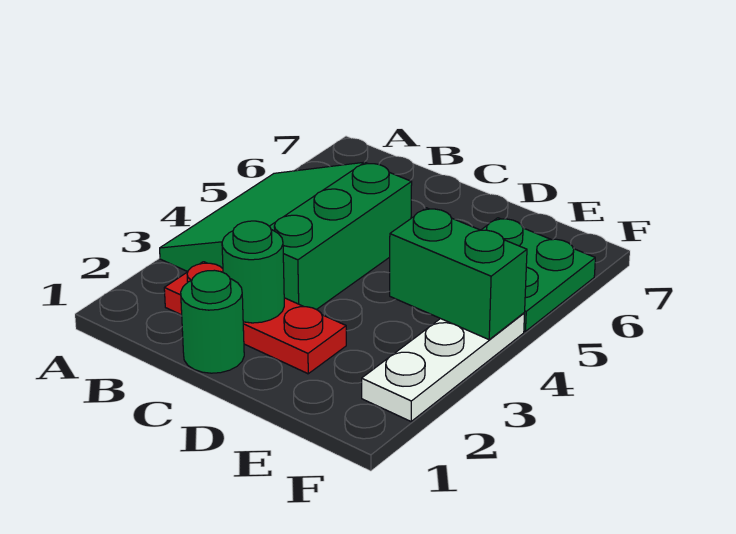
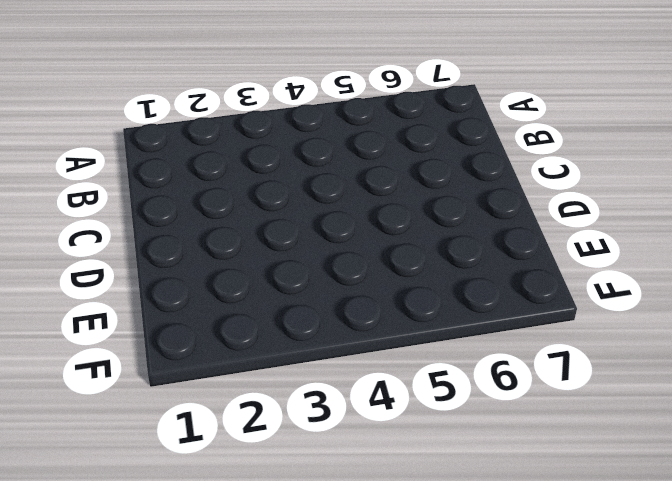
none -> green 3x3 slope [160,162,412,310]
none -> red 1x3 plate [164,262,346,374]

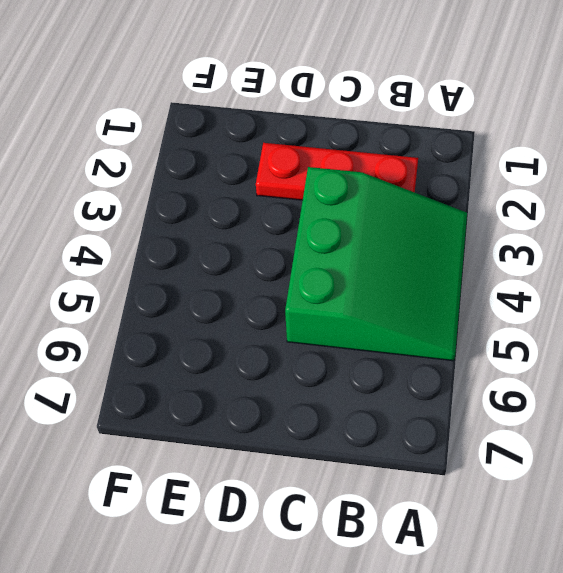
none -> green 1x1 round brick [181,270,244,373]
none -> green 2x2 plate [482,218,595,332]

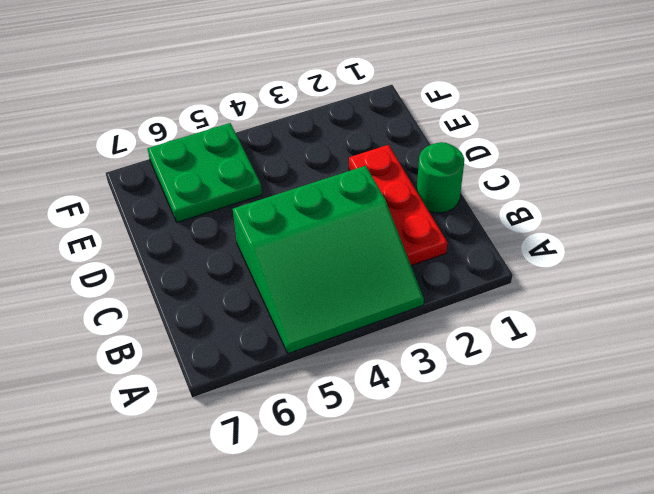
none -> white 1x3 plate [362,313,525,421]
none -> green 1x1 round brick [222,221,284,323]

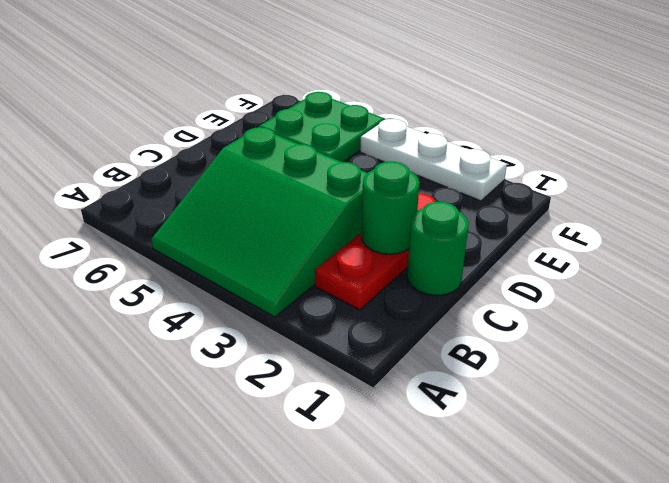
none -> green 1x2 brick [390,208,527,340]

